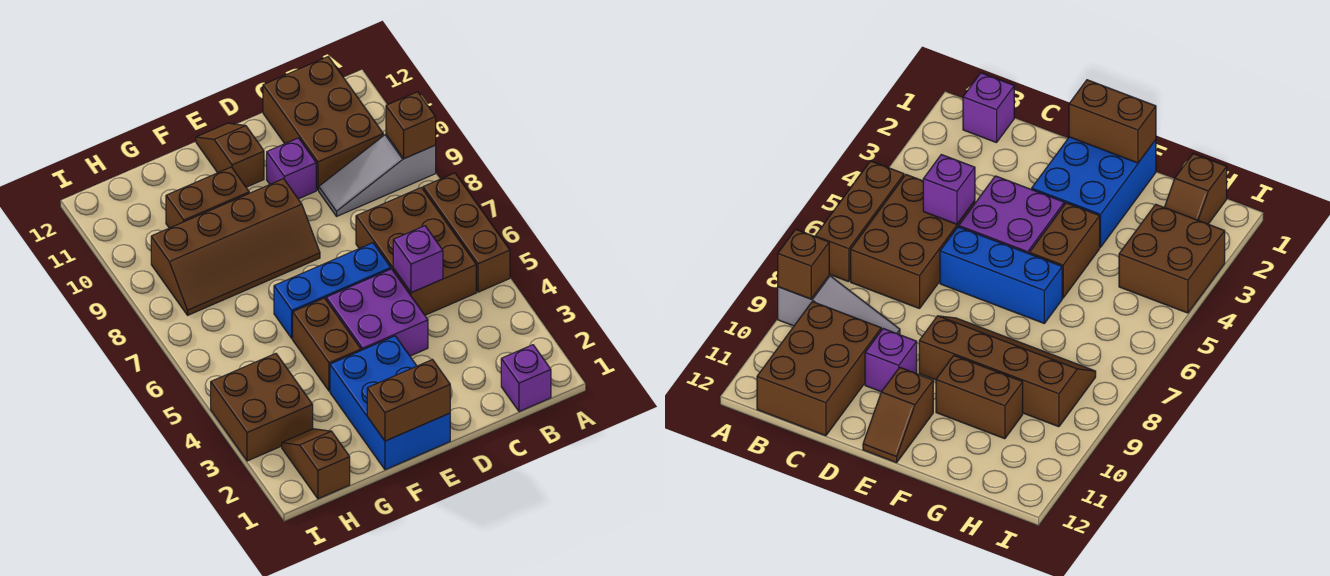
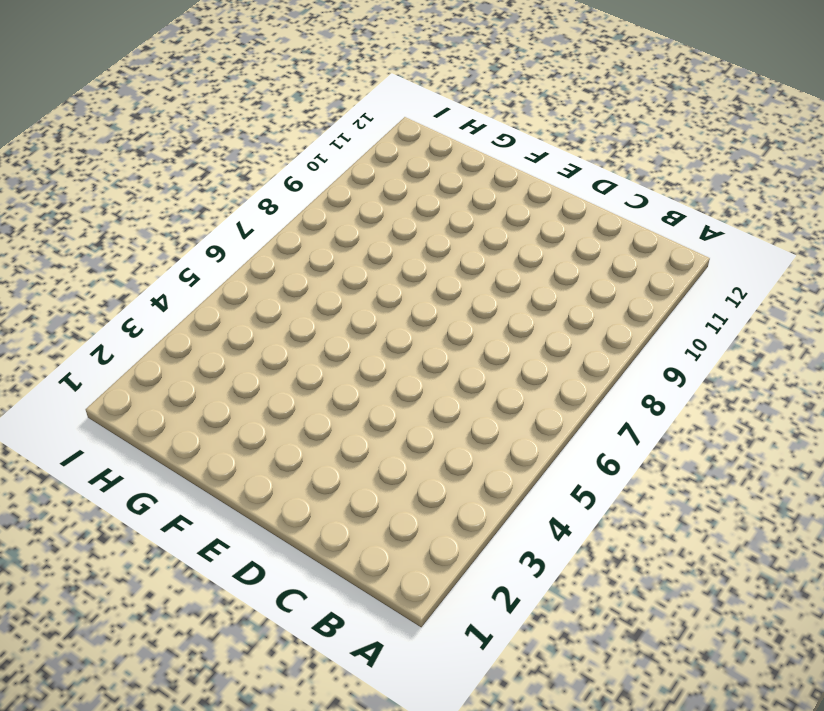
none -> brown 1x3 brick [423,173,510,292]
none -> grey 1x3 slope [319,134,436,216]
none -> purple 1x1 brick [501,345,551,412]

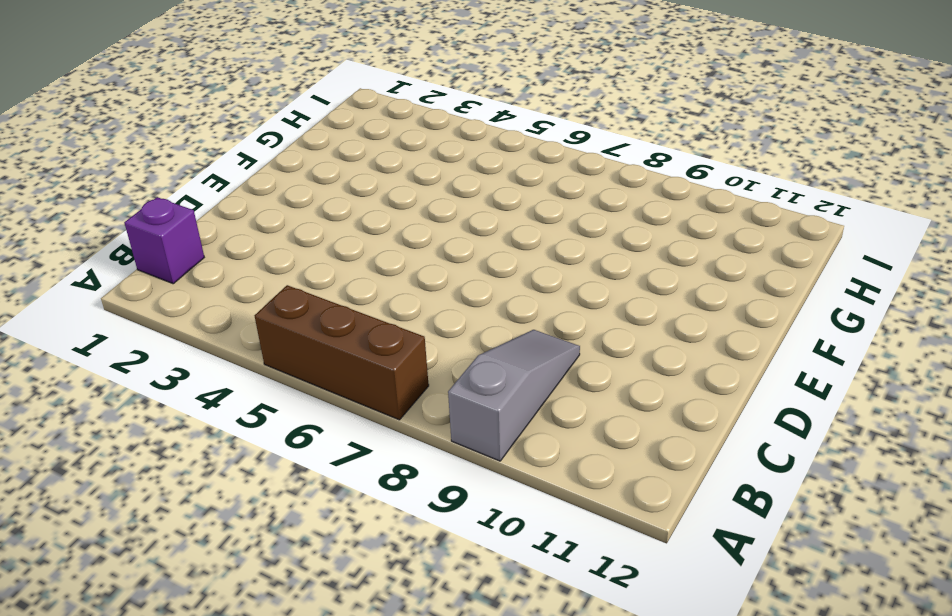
none -> brown 2x3 brick [356,187,476,315]
none -> brown 2x3 brick [263,57,383,190]
none -> purple 2x2 brick [326,269,428,356]

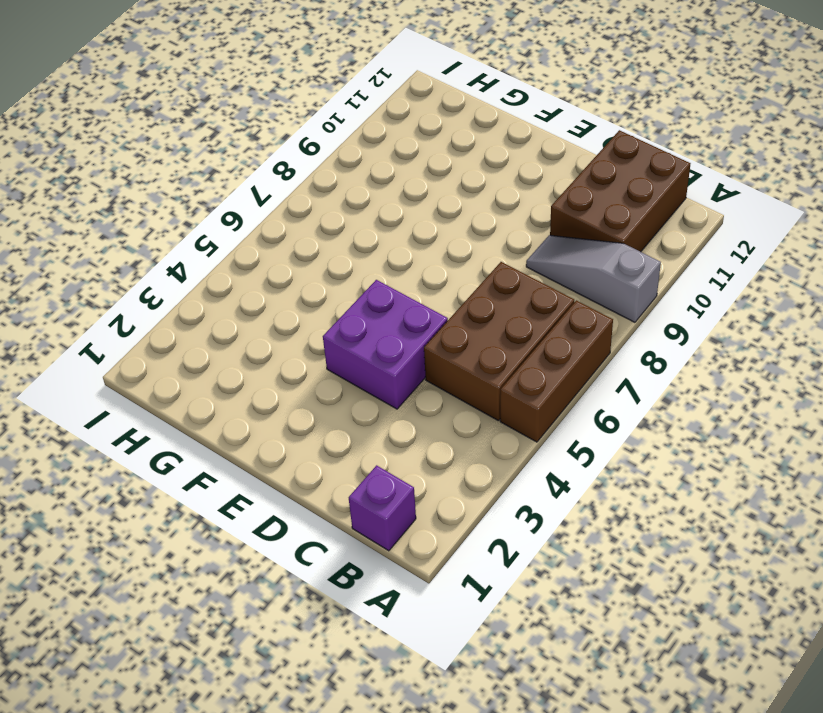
none -> blue 1x3 brick [274,243,391,339]
none -> purple 1x1 brick [267,138,316,199]
none -> blue 2x3 brick [330,336,450,470]

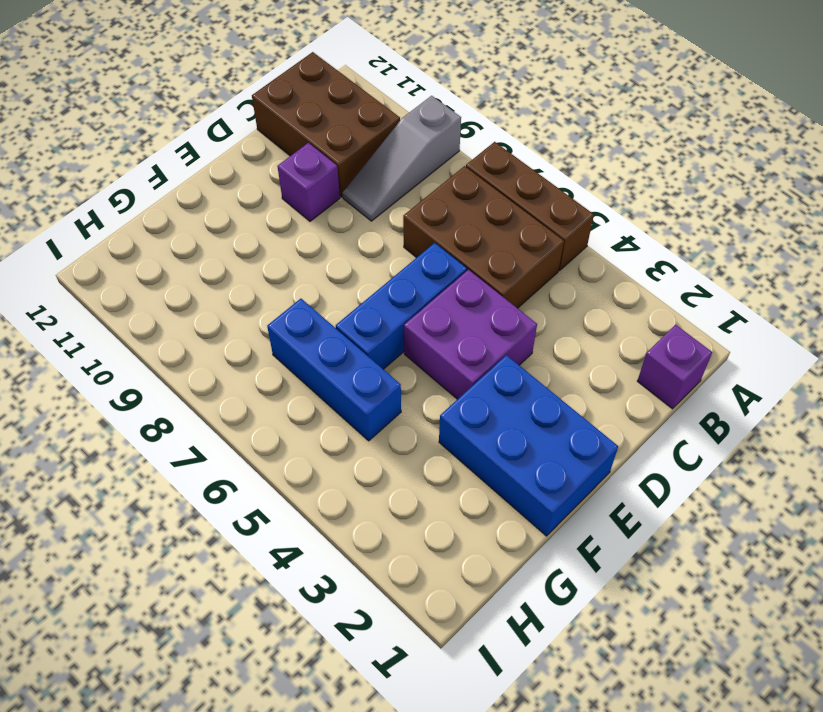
blue 1x3 brick [267,299,401,441] -> none
none -> brown 2x4 slope [151,179,320,315]
none -> brown 1x2 slope [196,123,264,187]
none -> brown 1x2 brick [293,298,361,391]

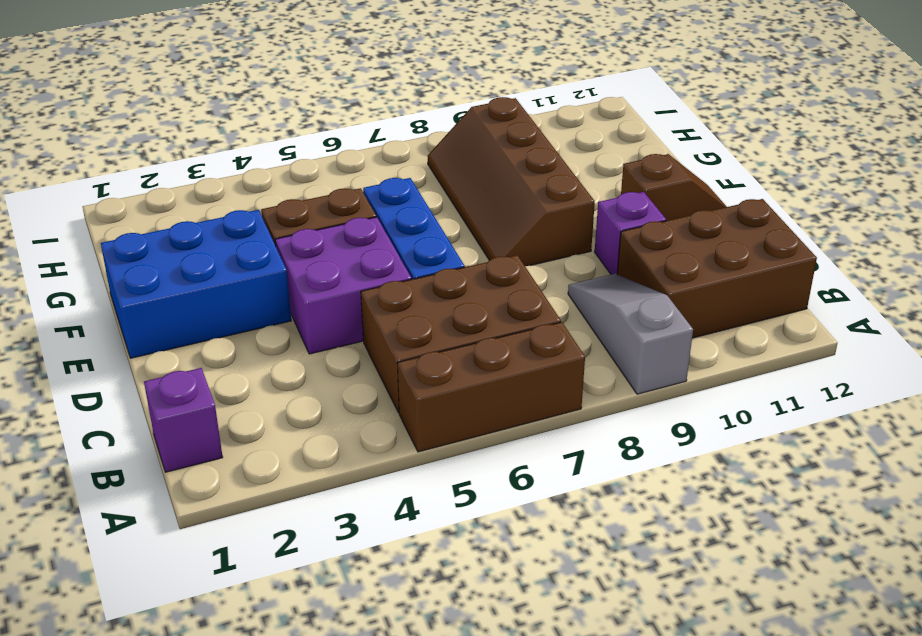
none -> brown 1x2 brick [166,167,249,228]
none -> brown 1x2 slope [282,429,350,499]
none -> brown 2x2 brick [211,354,313,461]

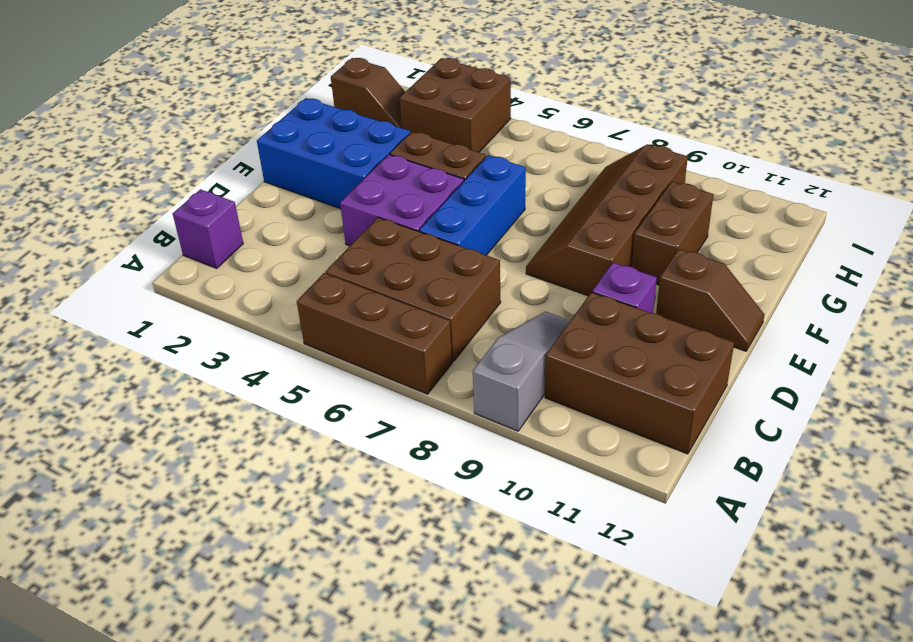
none -> brown 1x1 brick [386,92,436,159]
none -> purple 1x1 brick [393,226,443,293]
none -> brown 1x2 brick [367,360,450,441]

